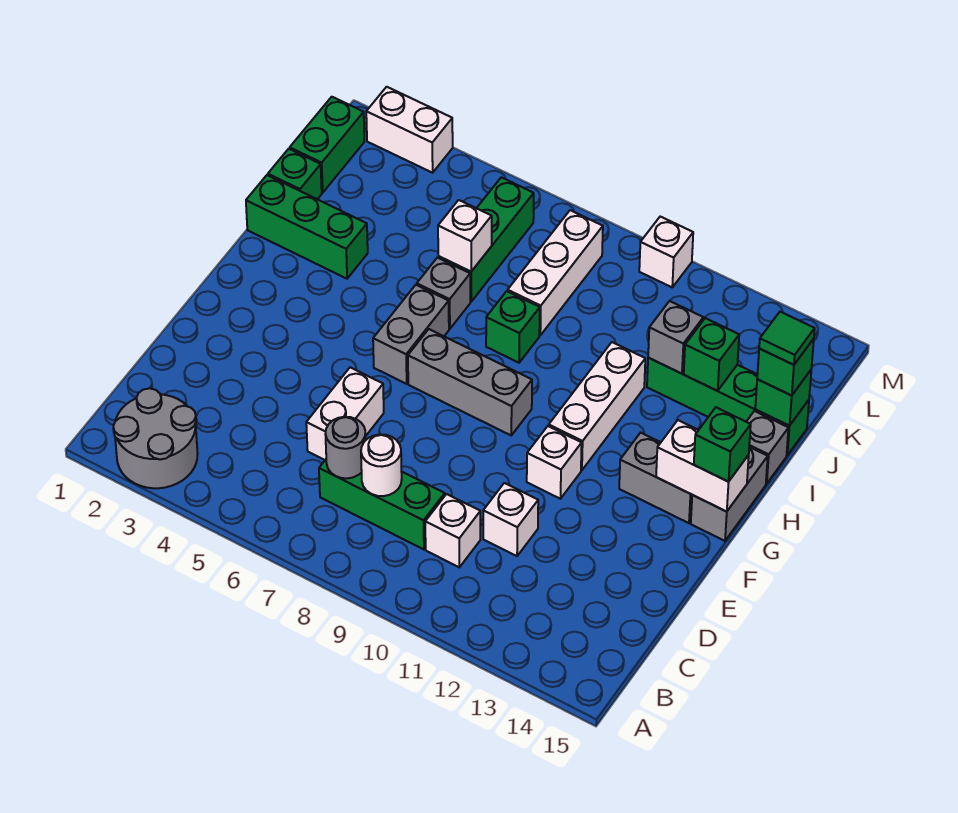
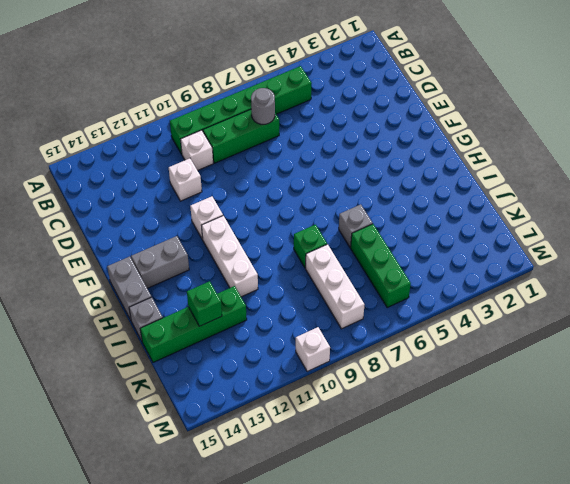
green 1x6 brick [170,66,312,154] -> none
none -> grey 2x2 round brick [113,388,198,488]
none -> white 1x2 brick [306,367,384,460]
none -> grey 1x2 brick [373,285,449,384]
none -> grey 1x3 brick [408,329,532,435]

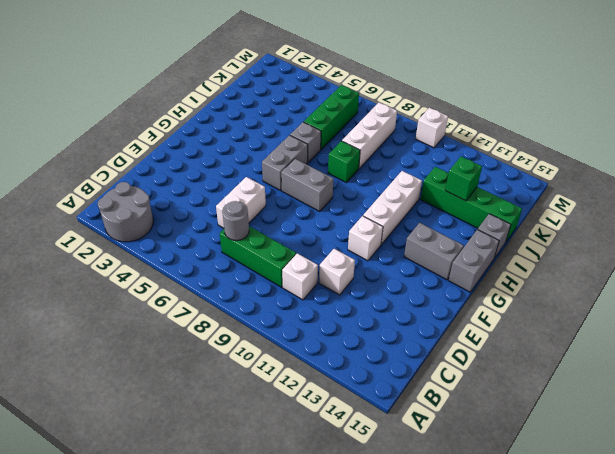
grey 1x2 brick [281,159,334,211] -> grey 1x3 brick [408,329,532,435]
none -> green 1x3 brick [246,175,368,279]
none -> green 1x1 brick [268,149,322,199]
none -> green 1x2 brick [290,97,364,193]
none -> white 1x2 brick [366,87,453,173]

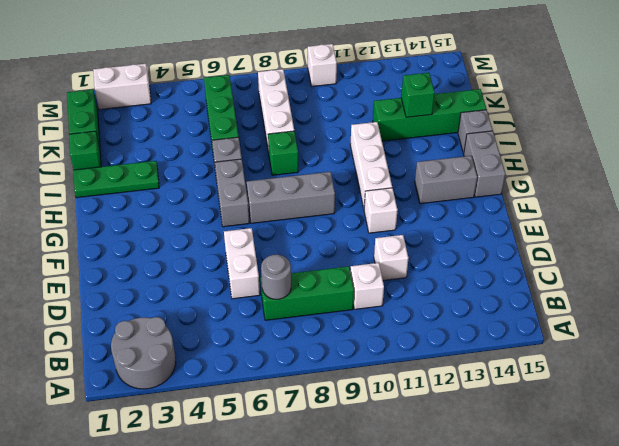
green 1x3 plate [73,161,159,198] -> green 1x3 brick [246,175,368,279]
none -> white 1x1 round brick [361,434,402,496]
none -> white 1x2 brick [656,420,749,512]
none -> white 1x1 brick [438,200,492,272]
none -> grey 1x1 brick [648,301,703,374]

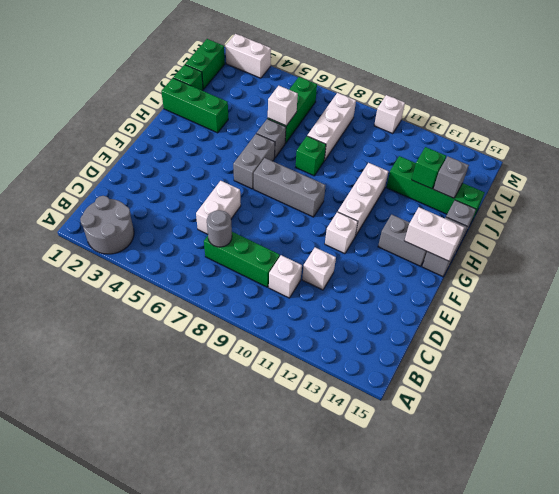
grey 1x1 brick [433,156,469,198] -> grey 1x1 brick moved to [648,301,703,374]
none -> white 1x1 round brick [361,434,402,496]
none -> green 1x1 brick [755,370,811,426]
none -> green 1x1 brick [694,407,751,482]
none -> green 1x1 brick [757,339,814,395]

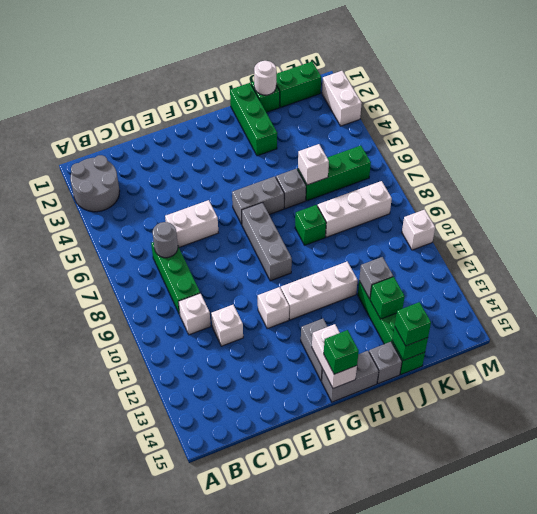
white 1x1 round brick [254,61,276,95] -> white 1x1 round brick moved to [361,434,402,496]
none -> green 1x1 tile [759,312,815,365]

